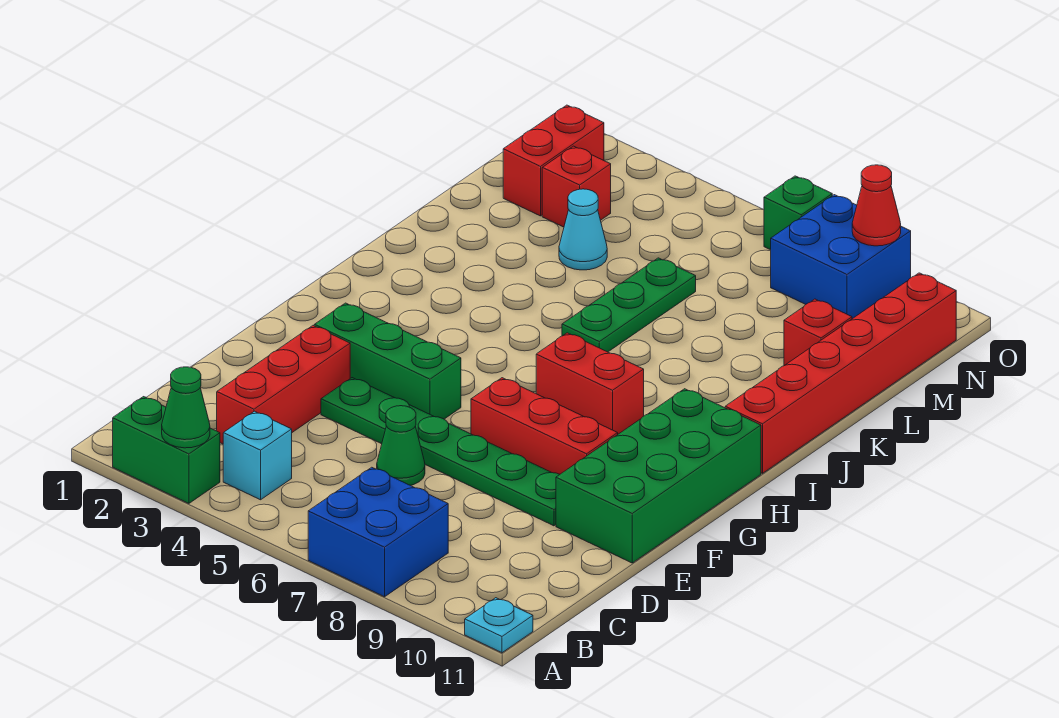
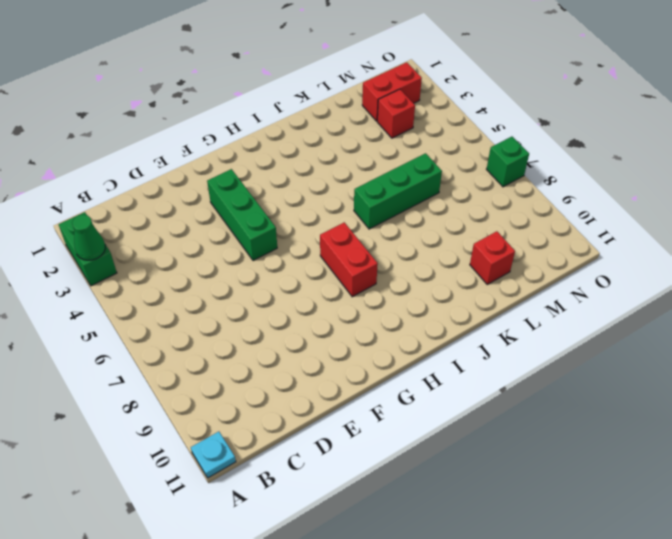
green 1x3 brick [354,153,442,229] -> green 1x3 plate [562,258,696,352]
none -> blue 2x2 brick [308,467,448,597]
none -> cyan 1x1 brick [223,411,292,500]
none -> red 1x3 brick [217,326,350,444]

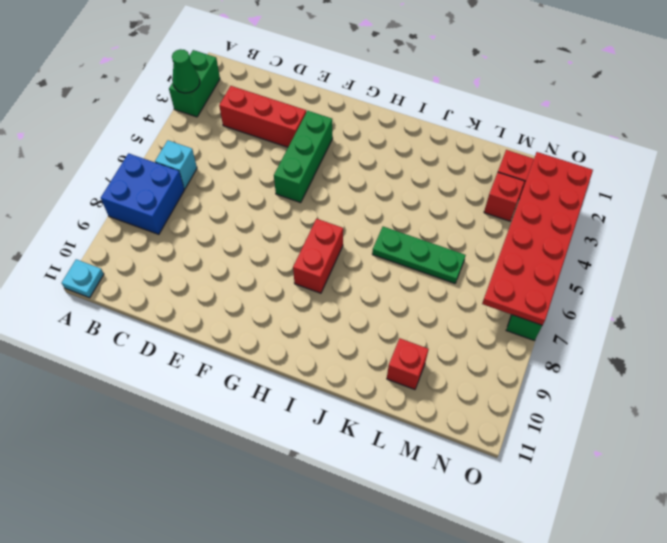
cyan 1x1 brick [155,140,197,189] -> cyan 1x1 brick moved to [223,411,292,500]
red 2x6 plate [482,152,593,325] -> none
none -> green 1x1 cone [377,406,425,485]
none -> green 1x6 plate [321,378,560,526]
none -> green 2x4 brick [556,389,761,563]

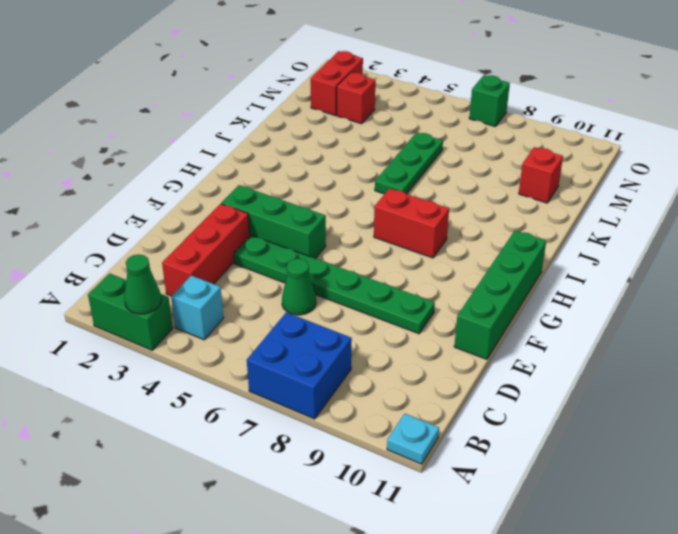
green 1x4 brick [454,230,546,359] -> green 2x4 brick [556,389,761,563]
none -> red 1x3 brick [471,378,618,474]
none -> red 1x6 brick [725,273,956,473]
none -> cyan 1x1 cone [559,189,607,270]

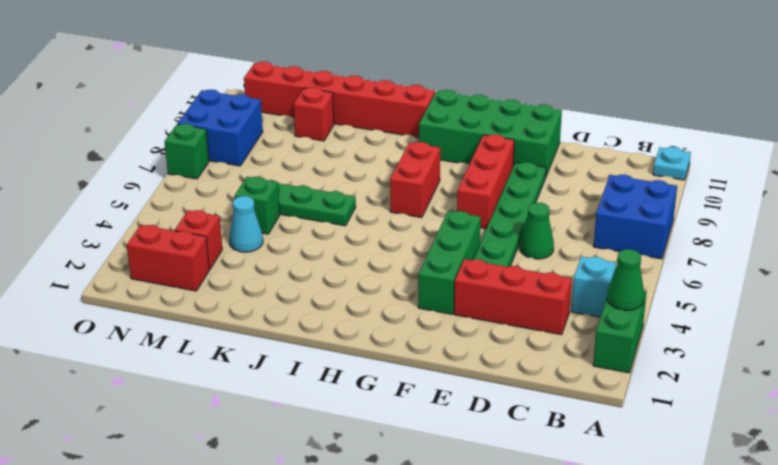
green 1x1 brick [235,177,280,234] -> none
none -> red 1x1 cone [852,165,901,246]

